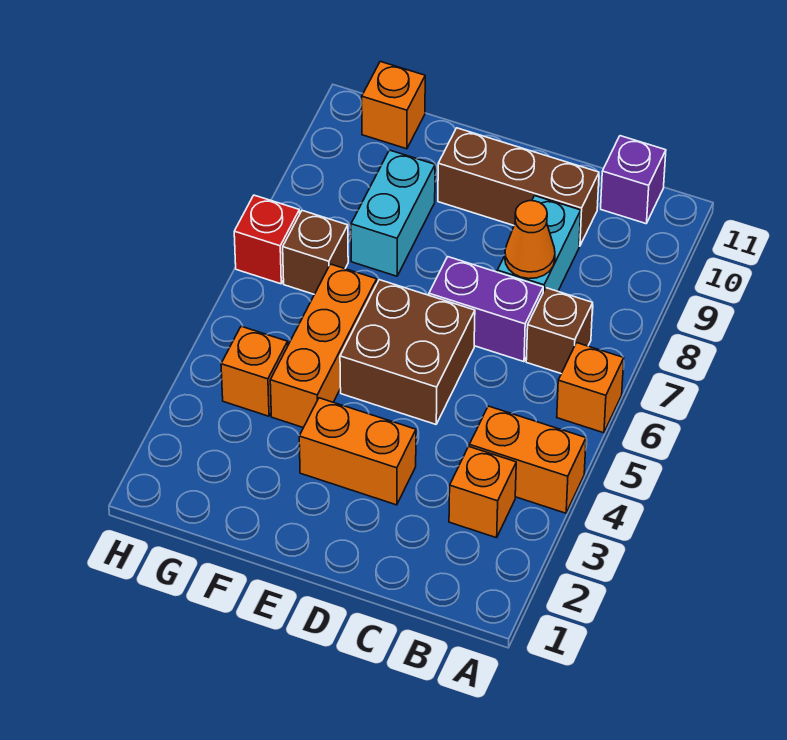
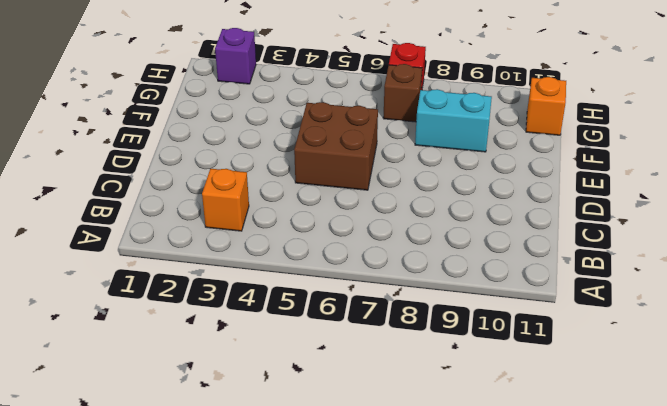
purple 1x1 brick [215,28,256,84] -> purple 1x1 brick moved to [601,136,666,224]
none -> orange 1x2 brick [469,406,586,513]
none -> orange 1x1 brick [557,343,624,433]
none -> brown 1x1 brick [526,288,593,374]

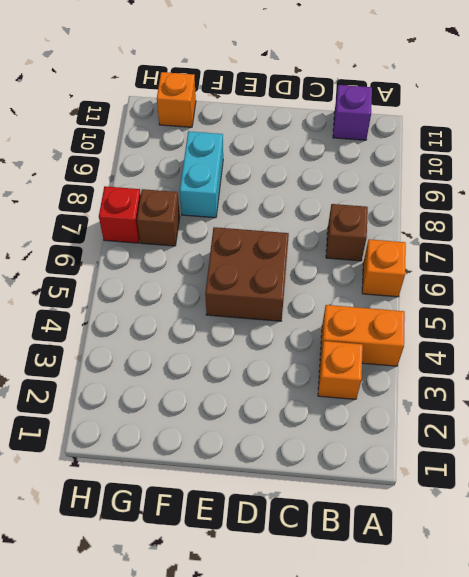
none -> purple 1x2 brick [429,257,543,362]
none -> cyan 1x2 brick [497,196,581,292]
none -> brown 1x3 brick [438,128,599,246]

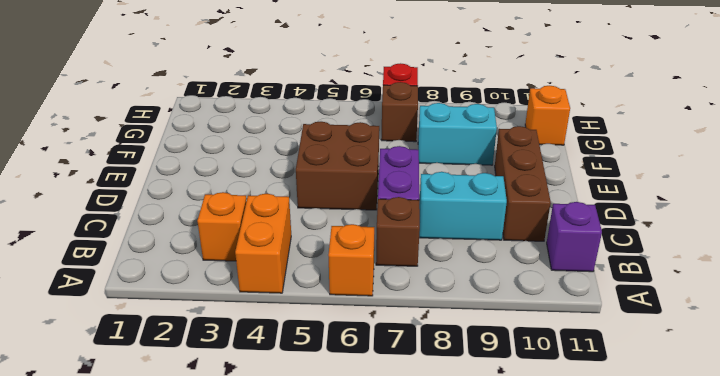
none -> orange 1x2 brick [299,398,416,505]
none -> orange 1x3 brick [270,264,377,428]
none -> orange 1x1 brick [221,326,288,416]

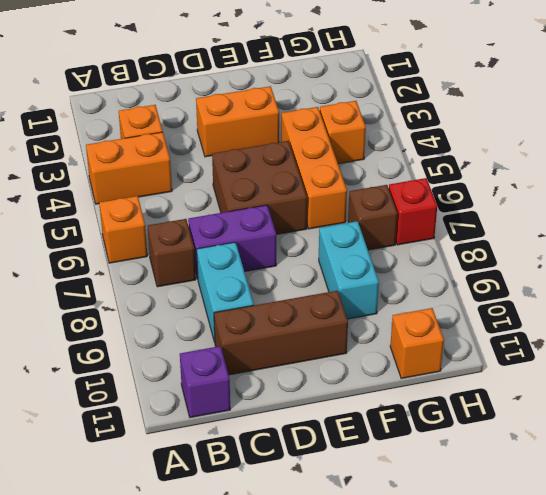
none -> orange 1x1 cone [505,201,555,279]

